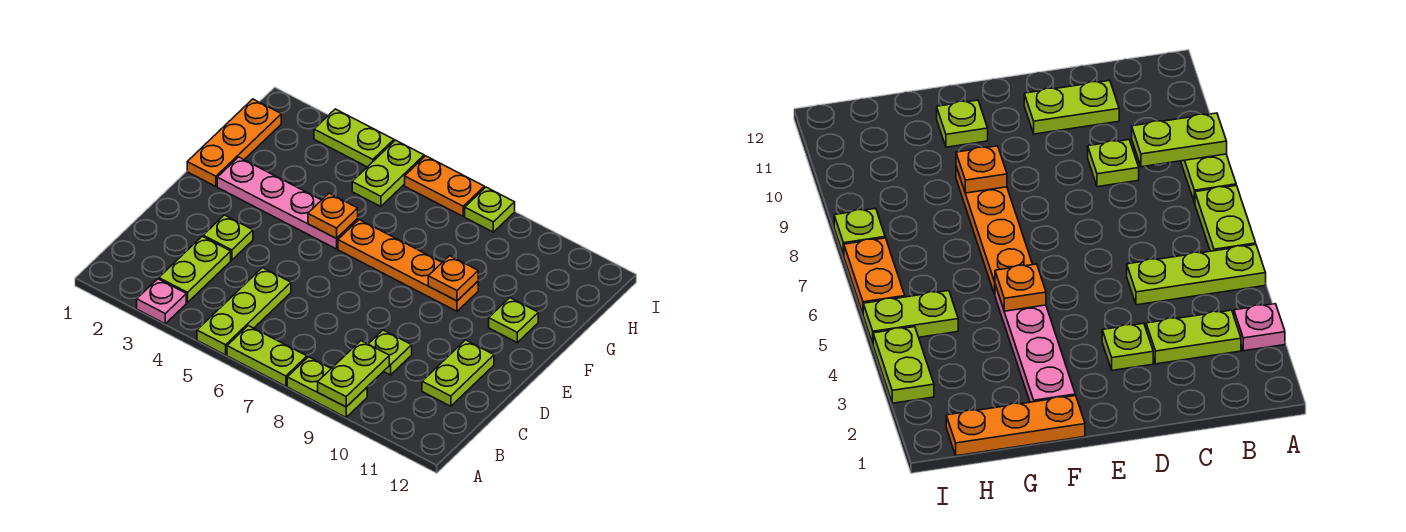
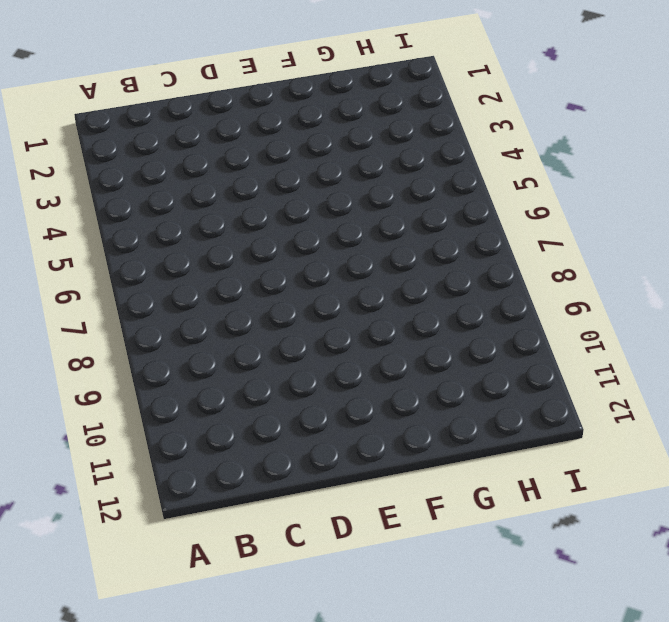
none -> pink 1x1 plate [137,279,186,324]
none -> lime 1x3 plate [197,268,291,355]
none -> lime 1x2 plate [227,326,307,386]

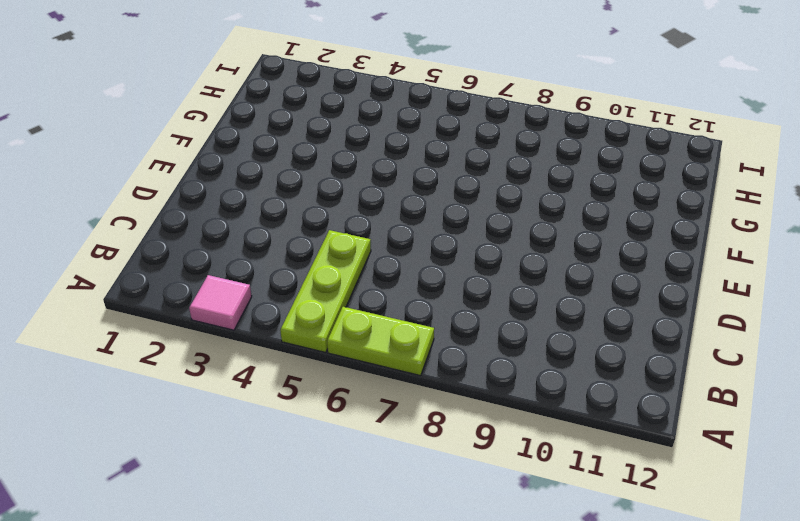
pink 1x1 tile [189,275,252,330] -> pink 1x1 plate [137,279,186,324]
none -> lime 1x2 plate [287,357,367,417]
none -> lime 1x2 plate [159,236,231,303]
none -> lime 1x1 plate [369,330,412,375]

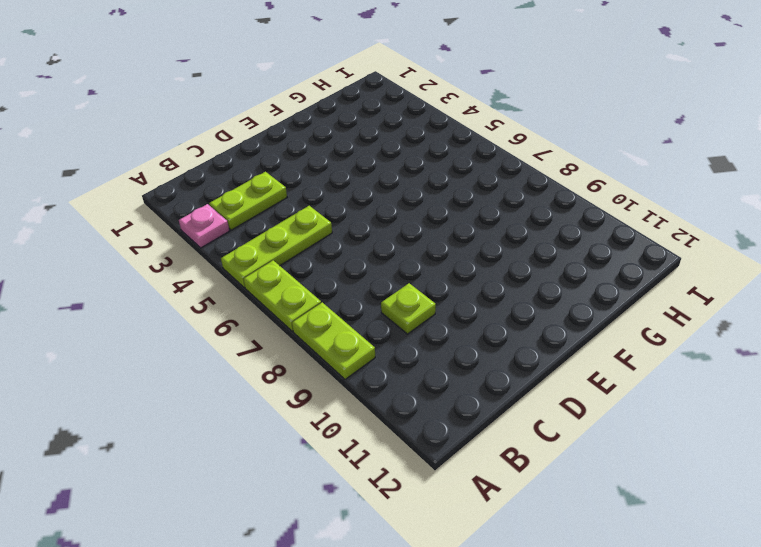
none -> lime 1x2 plate [422,340,494,406]
none -> lime 1x1 plate [203,215,253,260]
none -> orange 1x3 plate [187,99,281,186]

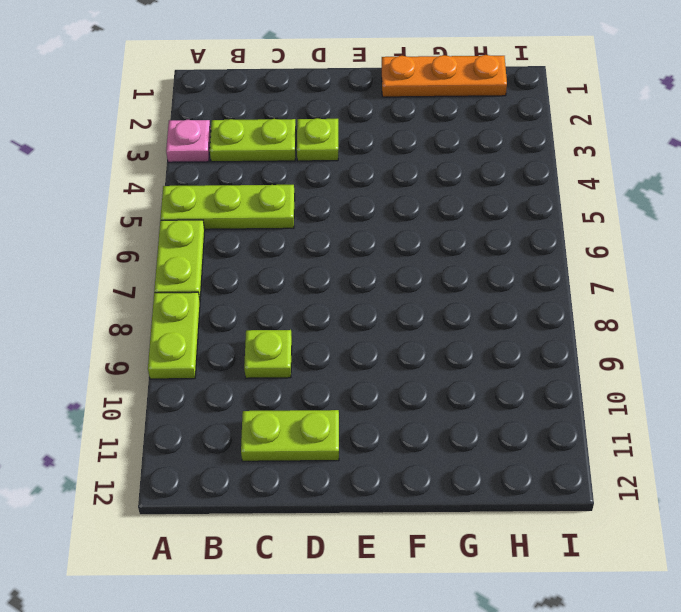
none -> pink 1x4 plate [217,157,358,249]
none -> orange 1x4 plate [338,220,478,311]
none -> lime 1x1 plate [489,298,538,342]

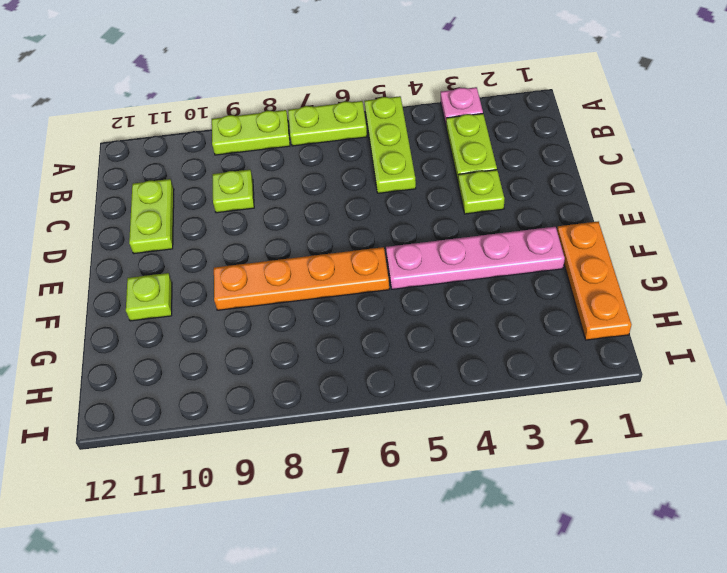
none -> lime 1x2 plate [352,140,424,207]
none -> lime 1x2 plate [314,109,394,167]
none -> orange 1x2 plate [405,156,484,216]

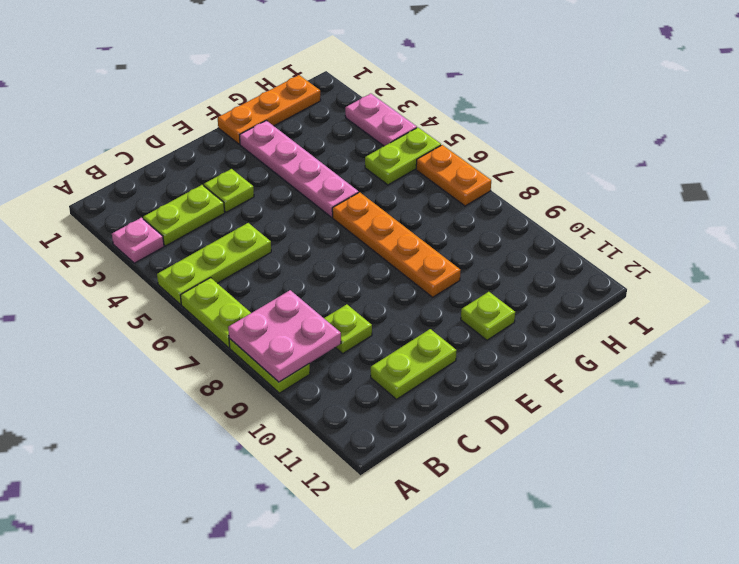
pink 2x2 plate [228,290,341,382] -> lime 1x2 plate [318,341,389,407]
pink 1x2 plate [345,94,417,146] -> lime 1x2 plate [314,109,394,167]
none -> lime 1x1 plate [465,187,515,232]
none -> orange 1x1 plate [308,193,358,239]
none -> orange 1x1 plate [428,256,478,301]

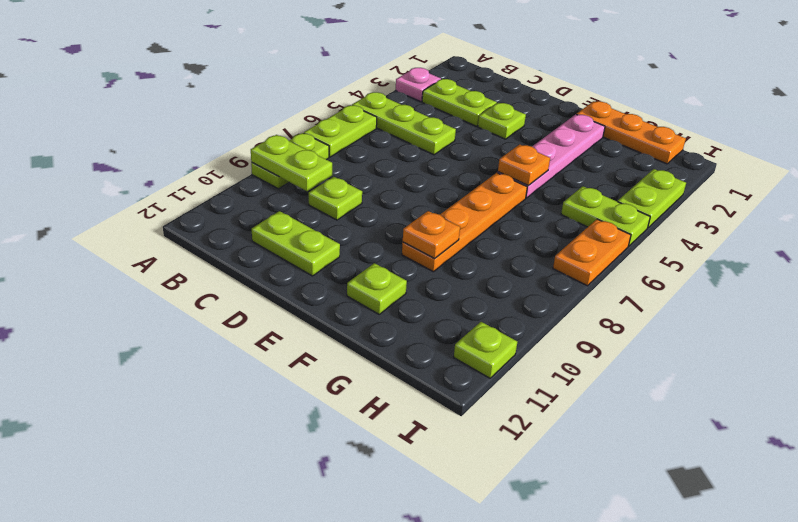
lime 1x1 plate [454,322,517,378] -> lime 1x1 plate moved to [465,187,515,232]

